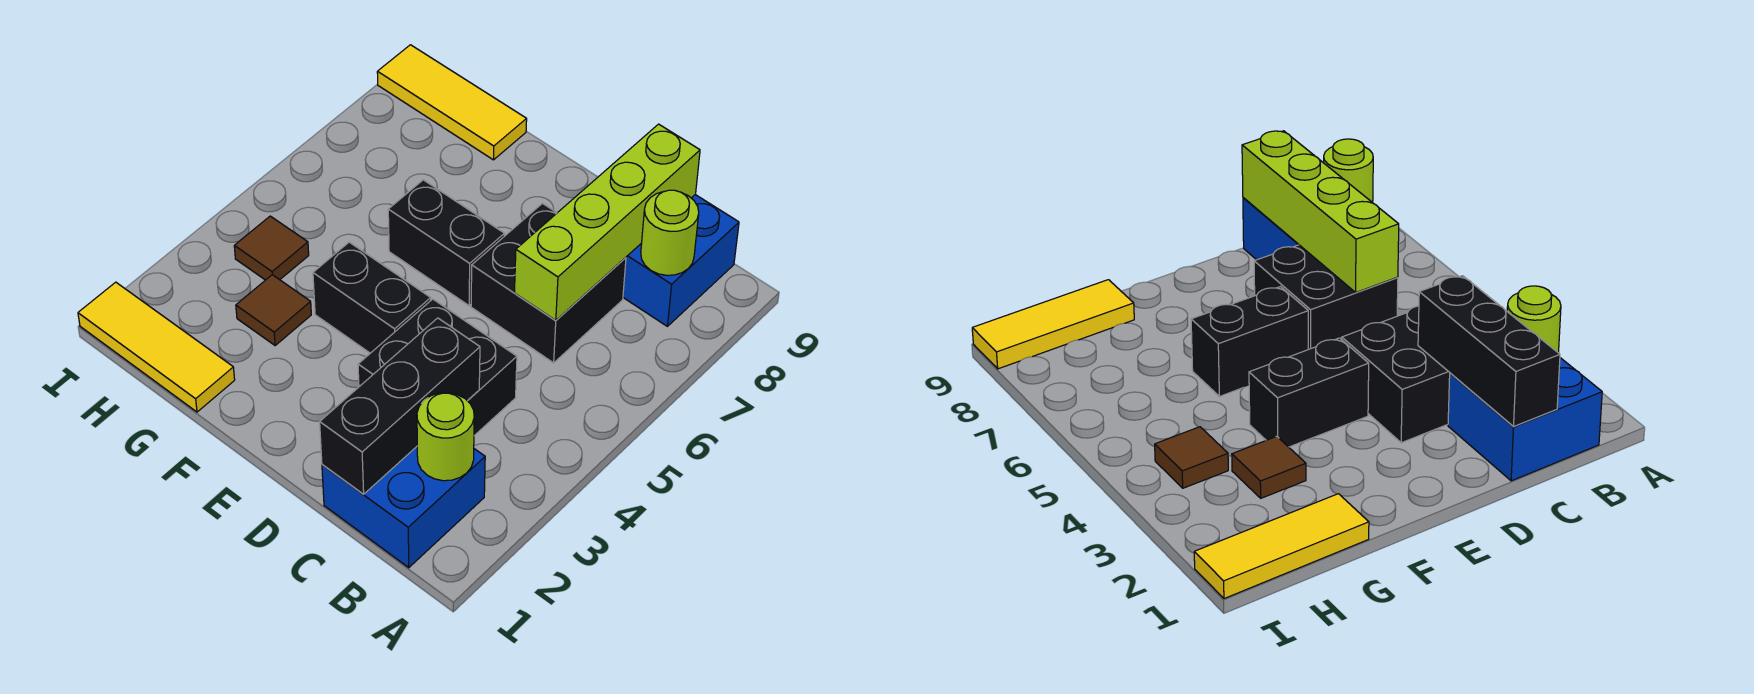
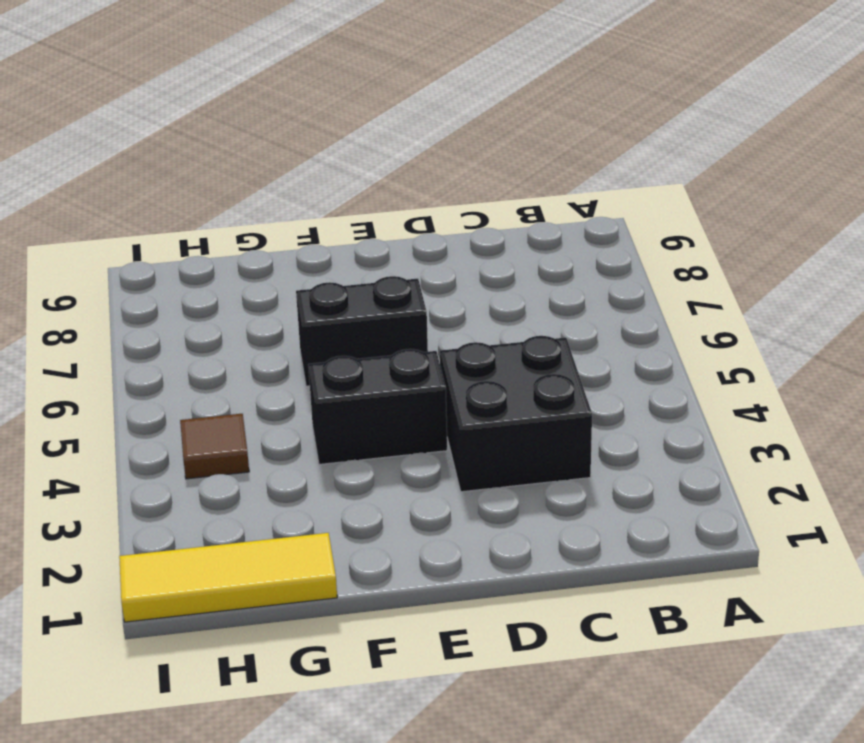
none -> blue 2x2 brick [322,447,485,568]
none -> blue 2x2 brick [623,195,739,326]
none -> black 2x2 brick [471,203,626,363]

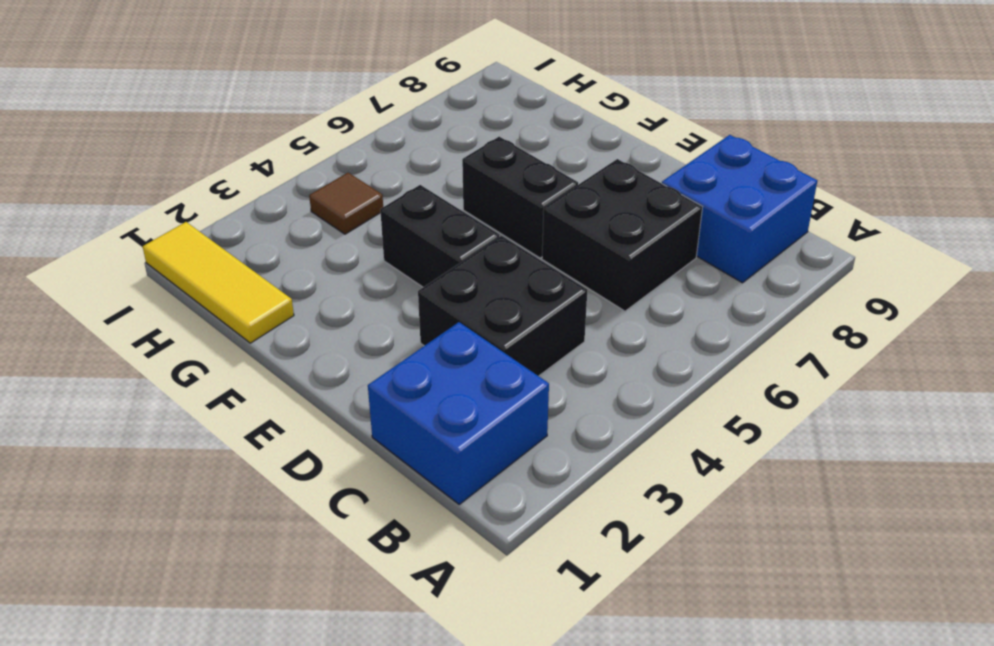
none -> brown 1x1 tile [236,275,311,345]
none -> yellow 1x3 tile [377,45,527,160]
none -> lime 1x1 round brick [417,393,474,481]

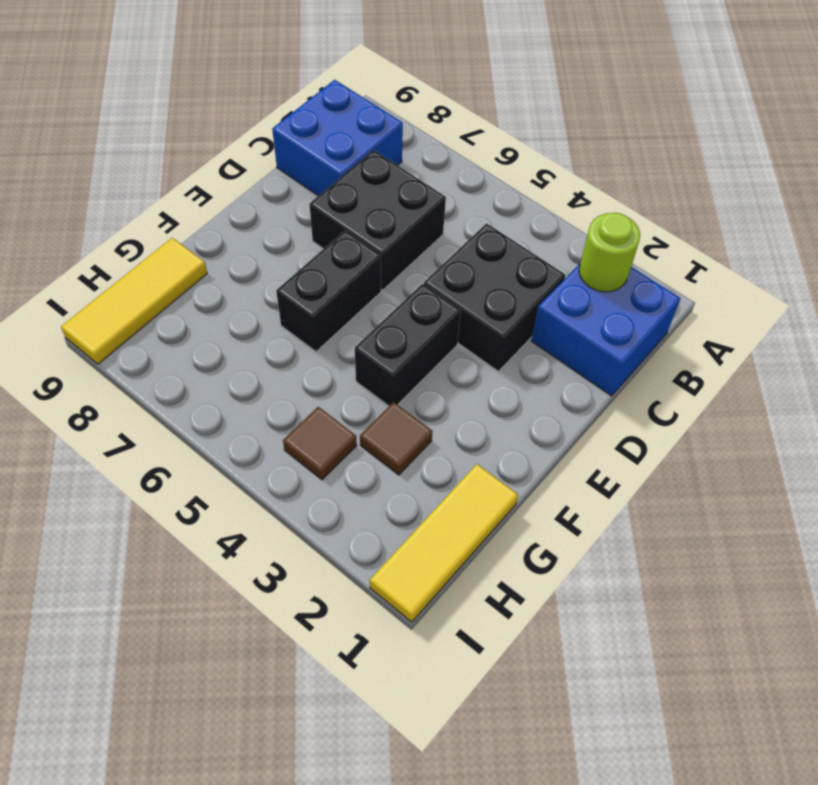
none -> lime 1x1 round brick [641,190,699,275]
none -> black 1x3 brick [320,318,480,494]
none -> lime 1x4 brick [514,124,700,320]

